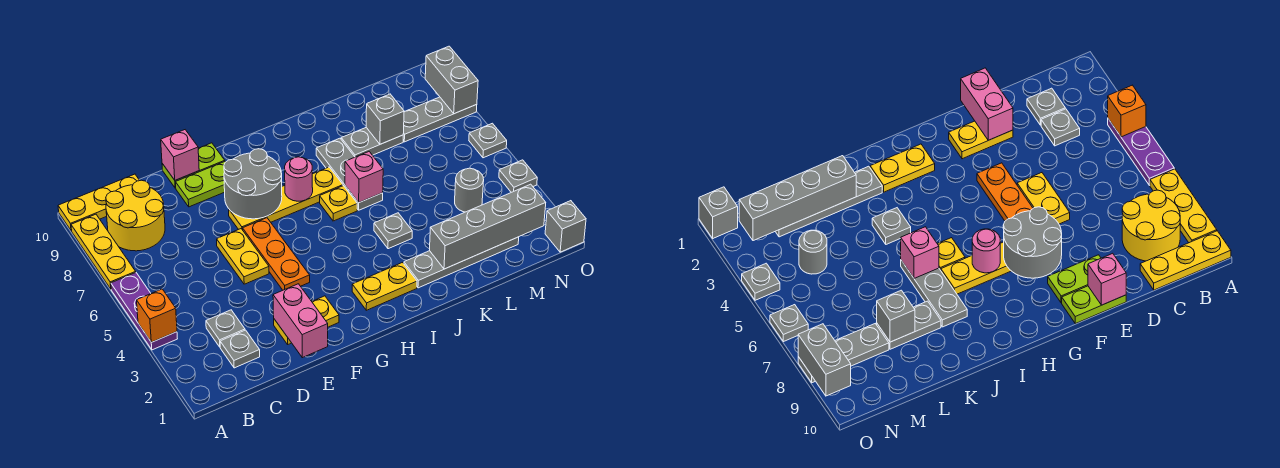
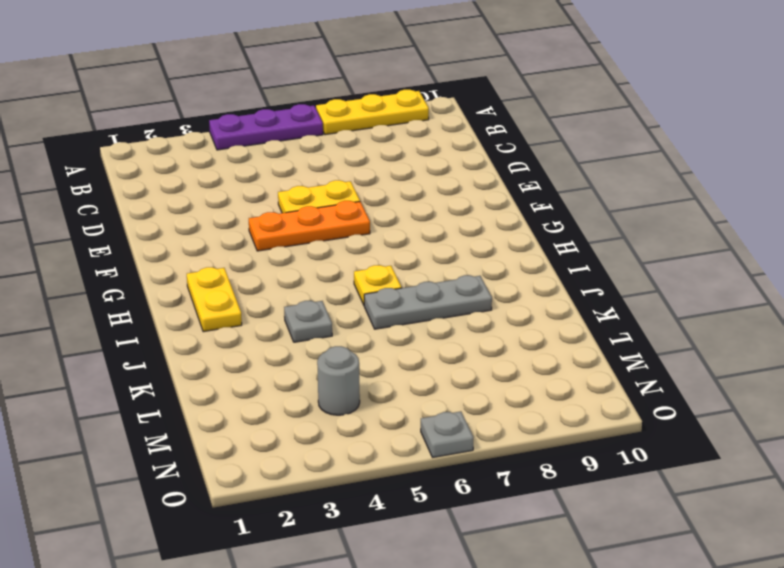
none -> yellow 1x3 plate [58,174,140,231]
none -> yellow 2x2 round brick [106,180,165,251]
none -> grey 1x1 plate [220,330,260,368]
none -> grey 1x1 plate [206,310,245,347]

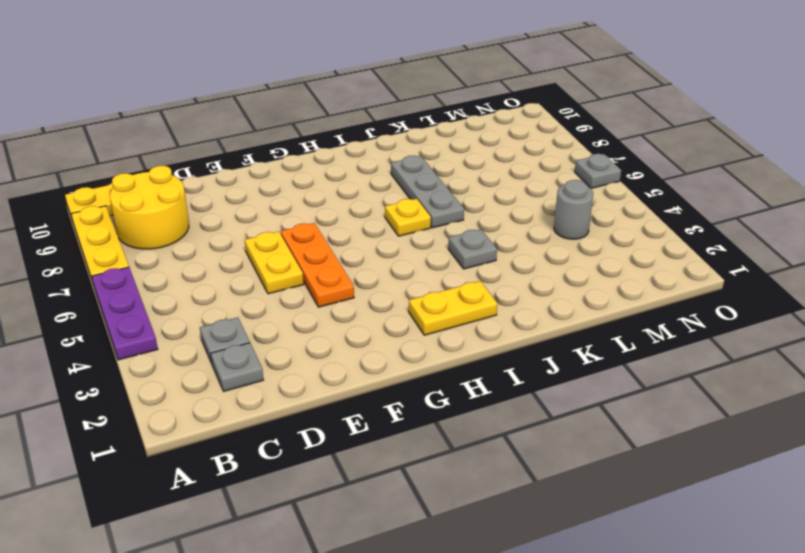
none -> yellow 1x2 plate [274,296,339,344]
none -> lime 1x2 plate [175,161,226,207]
none -> lime 1x2 plate [162,143,225,188]
none -> yellow 1x4 plate [229,167,343,230]

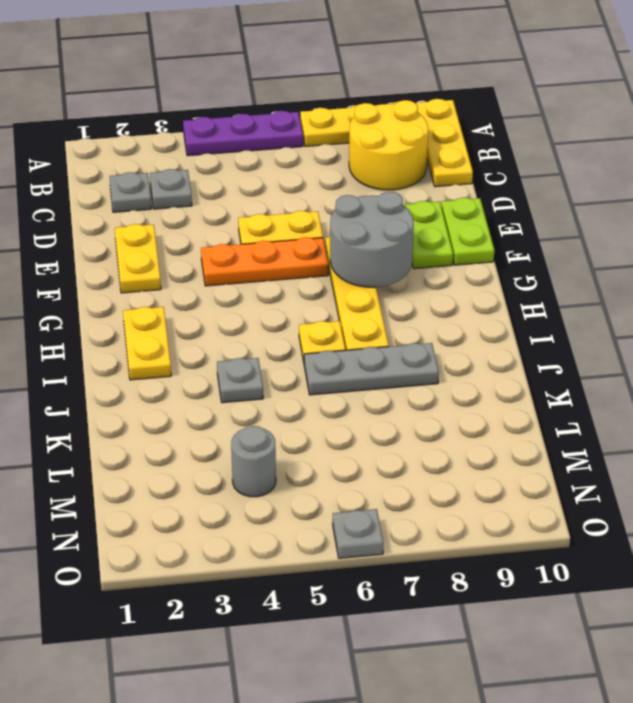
none -> grey 1x4 plate [404,237,519,288]
none -> grey 1x2 plate [341,128,403,157]
none -> grey 1x3 plate [403,97,477,142]
none -> grey 1x1 brick [545,201,586,252]

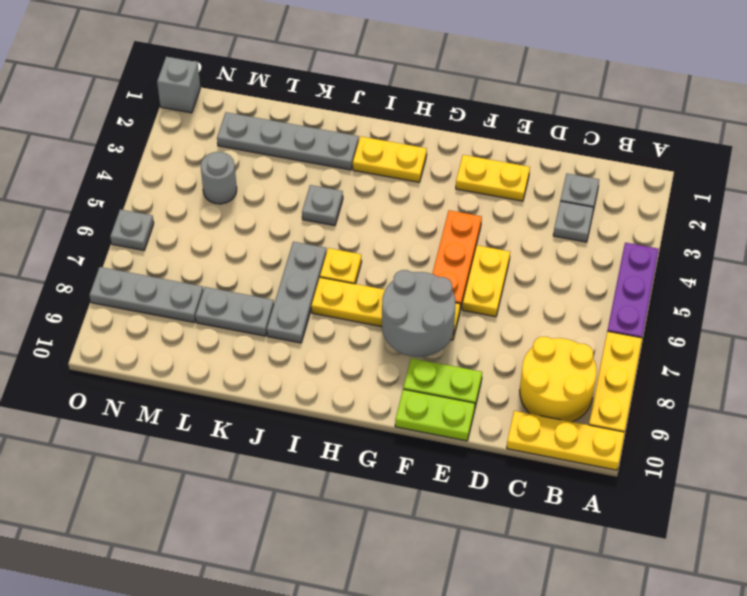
none -> grey 1x1 plate [499,160,537,192]
none -> orange 1x1 brick [137,289,177,342]
none -> pink 1x2 brick [273,284,328,358]
none -> pink 1x1 brick [161,130,199,180]

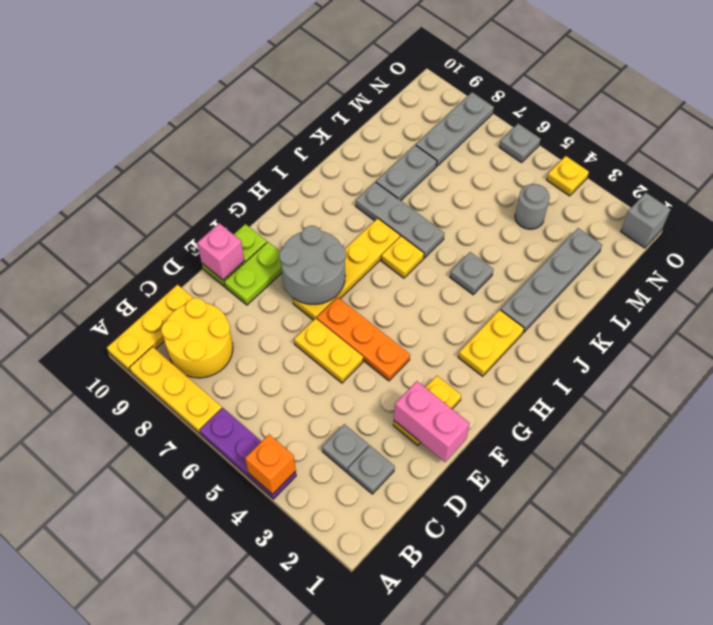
yellow 1x1 plate [547,156,589,196] -> grey 1x1 plate [499,160,537,192]
none -> pink 1x1 round brick [285,157,313,201]
none -> pink 1x1 brick [345,152,383,203]
none -> grey 1x4 brick [429,184,546,269]
none -> grey 1x1 brick [366,94,404,144]

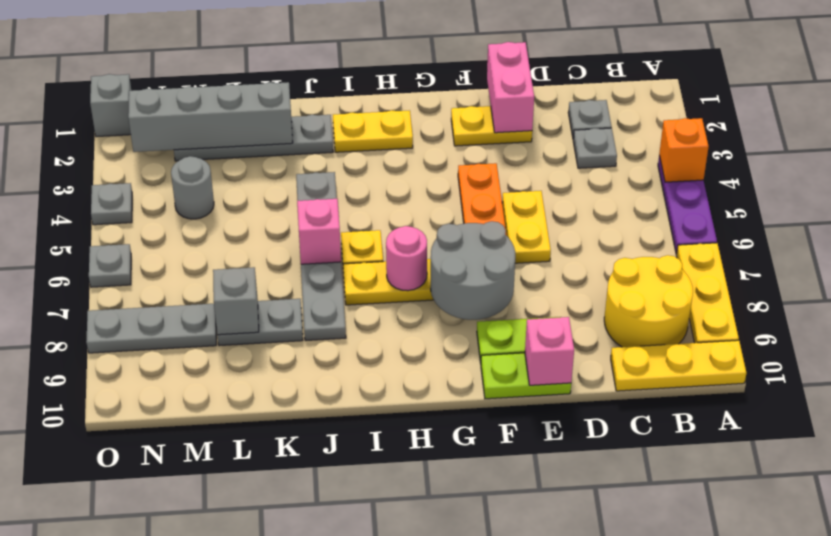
none -> grey 1x2 brick [425,46,478,114]

